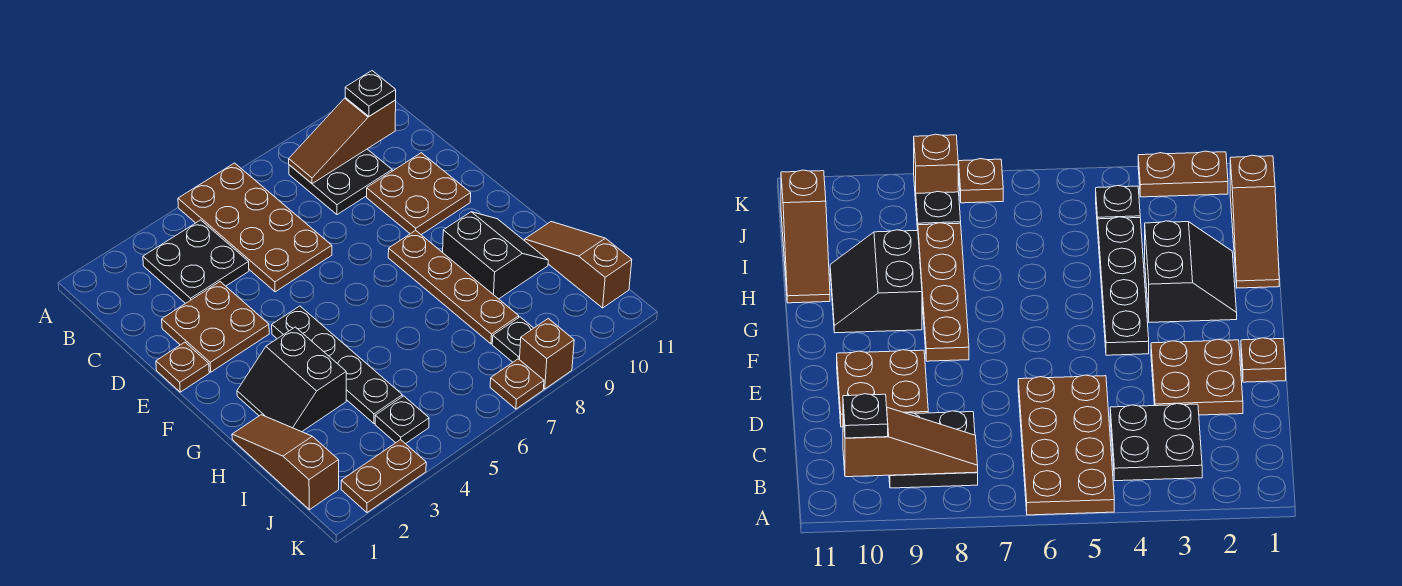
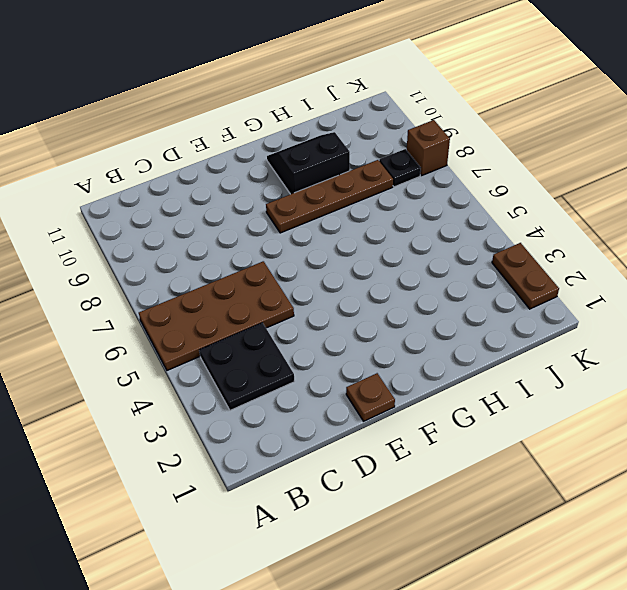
none -> black 2x2 plate [289,149,392,215]
none -> brown 2x2 plate [162,282,269,372]
none -> brown 2x2 plate [367,153,471,235]

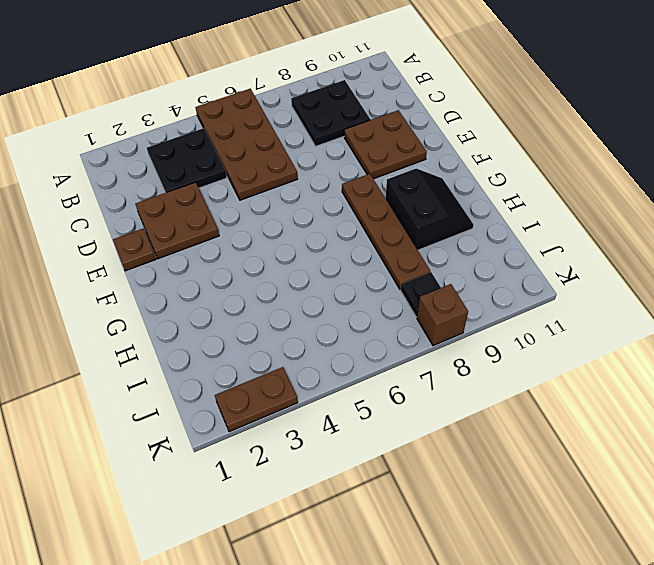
none -> black 1x4 plate [272,306,402,424]
none -> black 2x2 slope [237,327,346,432]
none -> brown 1x3 slope [232,415,339,510]

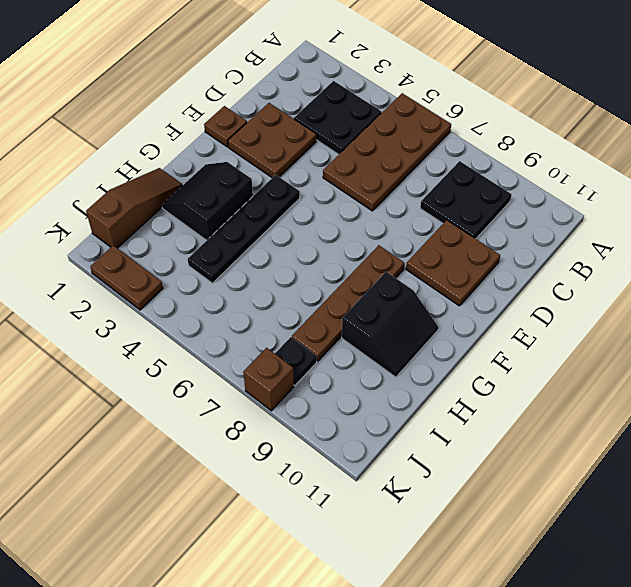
none -> brown 1x3 slope [525,222,632,308]
none -> black 1x1 plate [375,396,429,444]
none -> brown 1x1 plate [490,359,544,409]

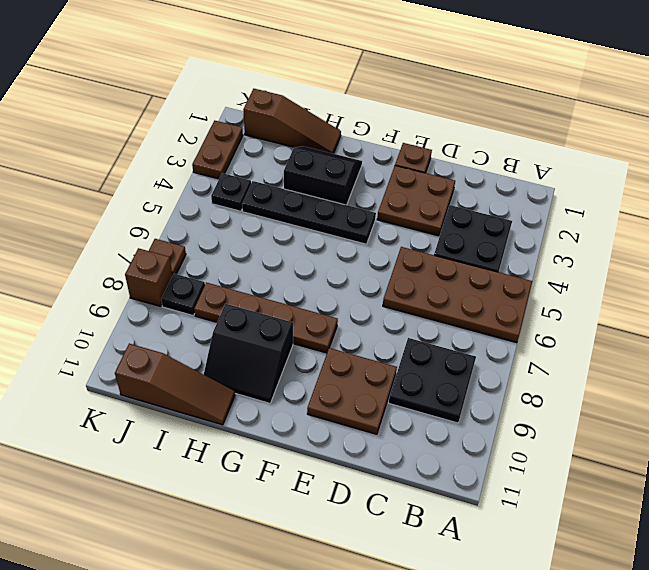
none -> brown 1x3 slope [289,98,396,184]
none -> black 1x1 plate [345,71,396,116]

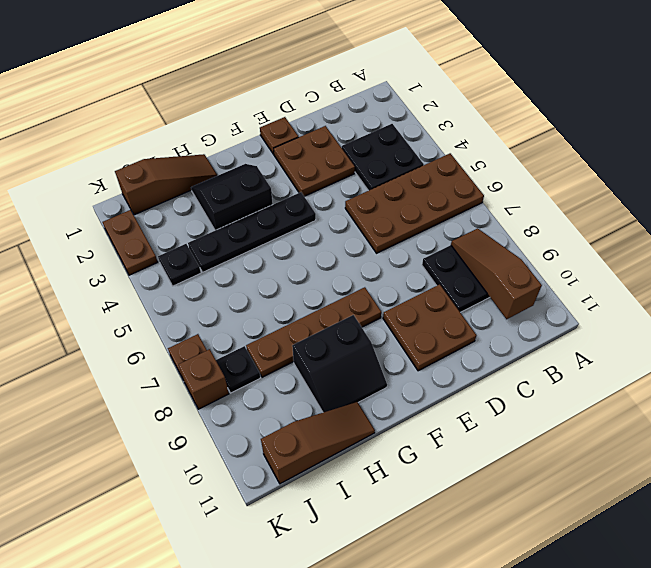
none -> black 1x1 plate [345,71,396,116]

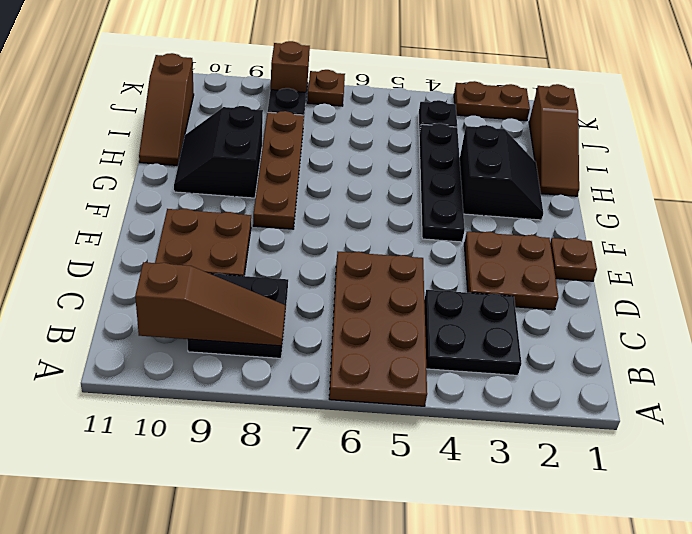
none -> black 1x1 plate [345,71,396,116]

